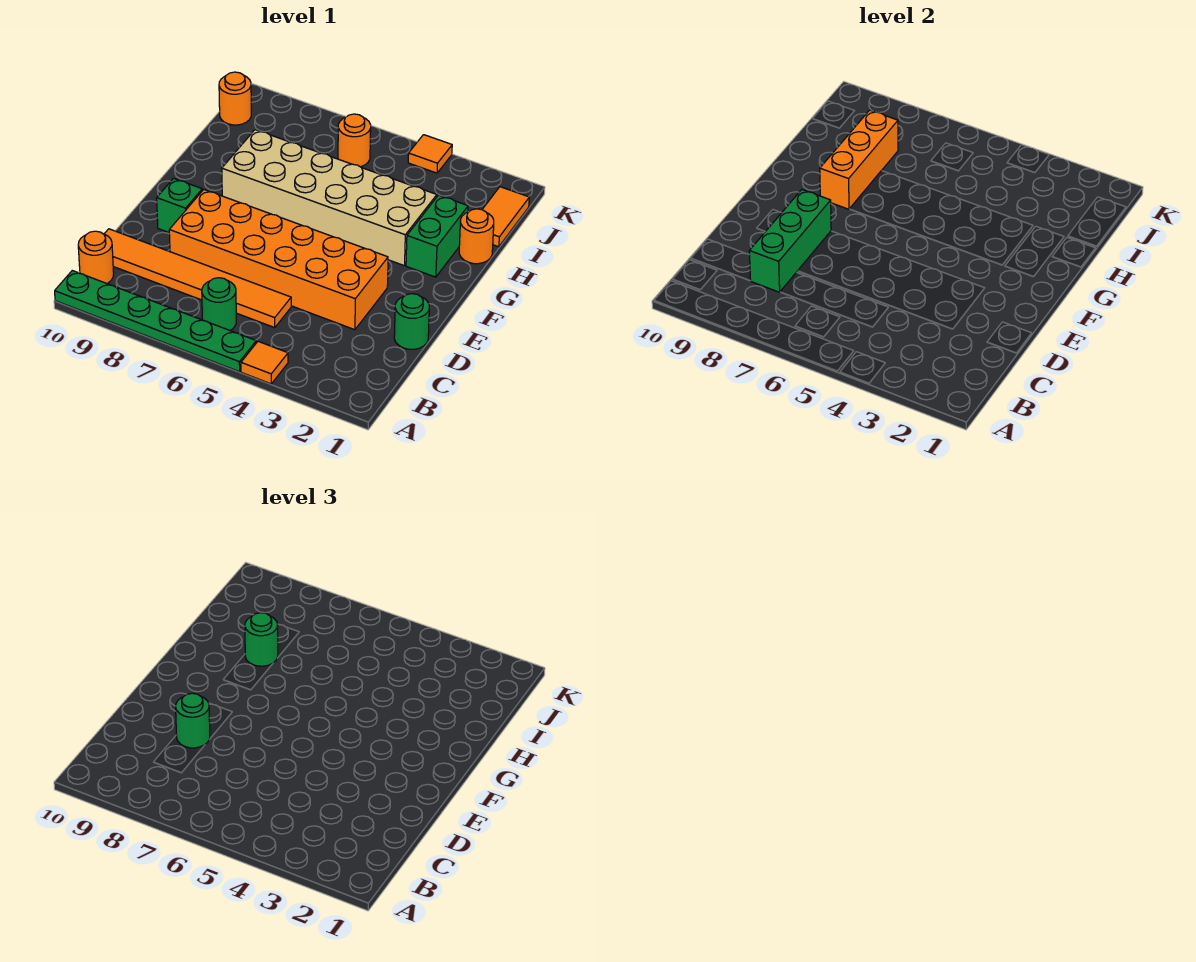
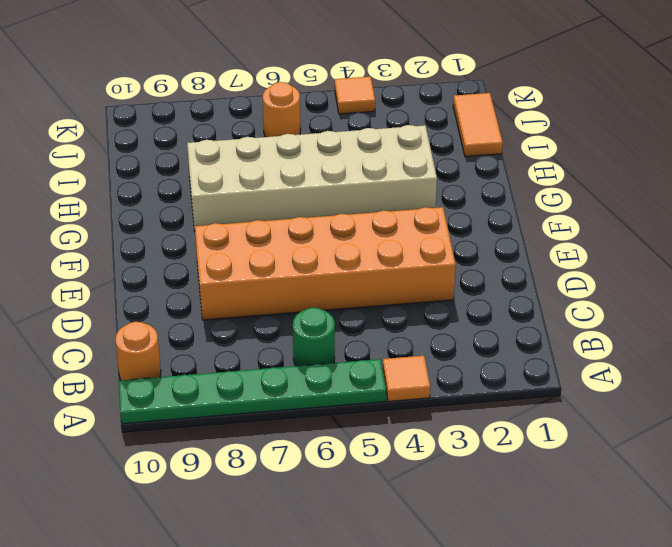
none -> orange 1x6 tile [105,229,291,328]
none -> green 1x1 round brick [394,294,429,349]
none -> green 1x1 brick [157,178,202,232]

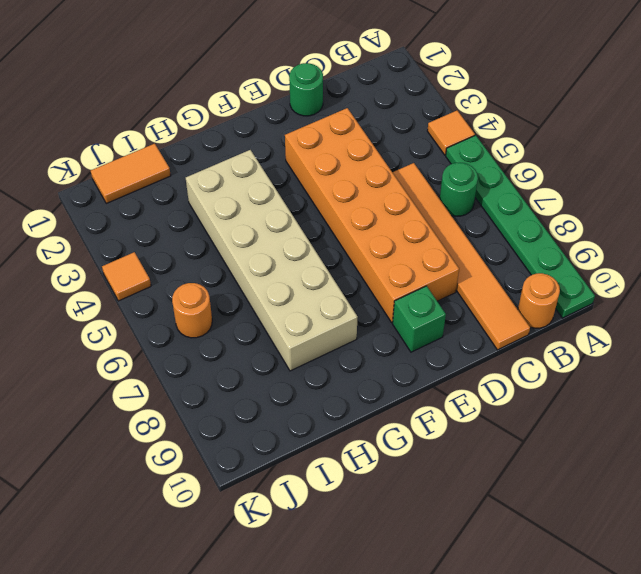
none -> green 1x2 brick [406,195,468,277]
none -> orange 1x1 round brick [459,209,494,264]
none -> orange 1x1 round brick [219,72,251,125]

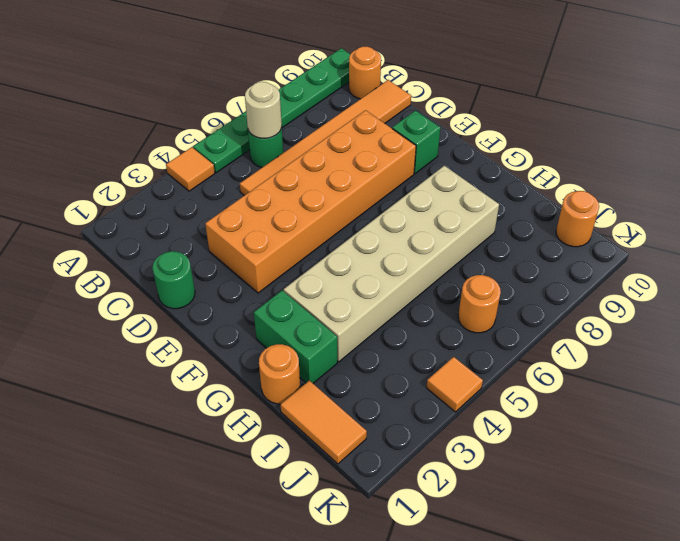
tan 1x1 round brick [245,82,282,138] -> none
none -> green 1x3 brick [749,190,831,292]
none -> orange 1x3 brick [820,110,898,209]
none -> green 1x1 round brick [176,693,210,748]

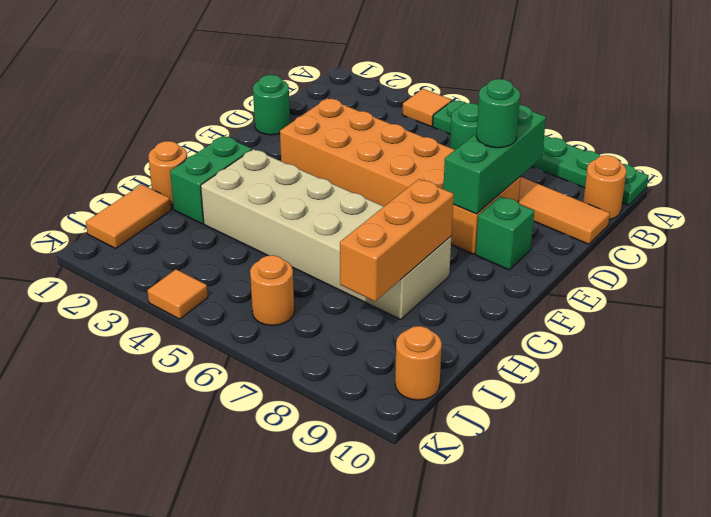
none -> green 1x1 round brick [245,613,278,666]

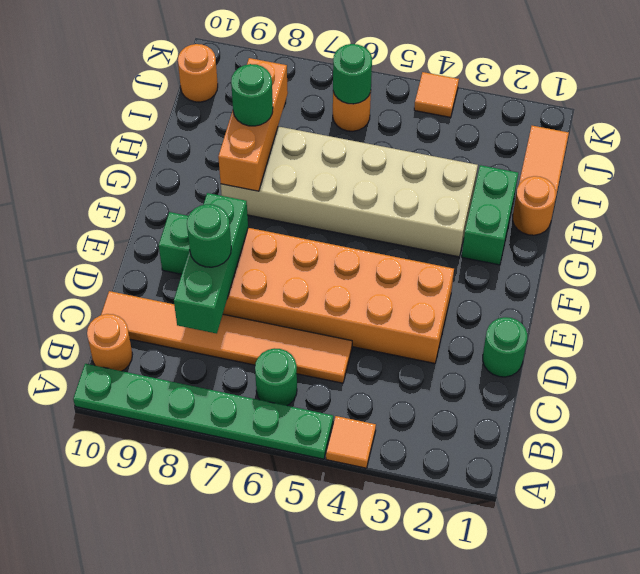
green 1x1 round brick [333,44,372,104] -> none

